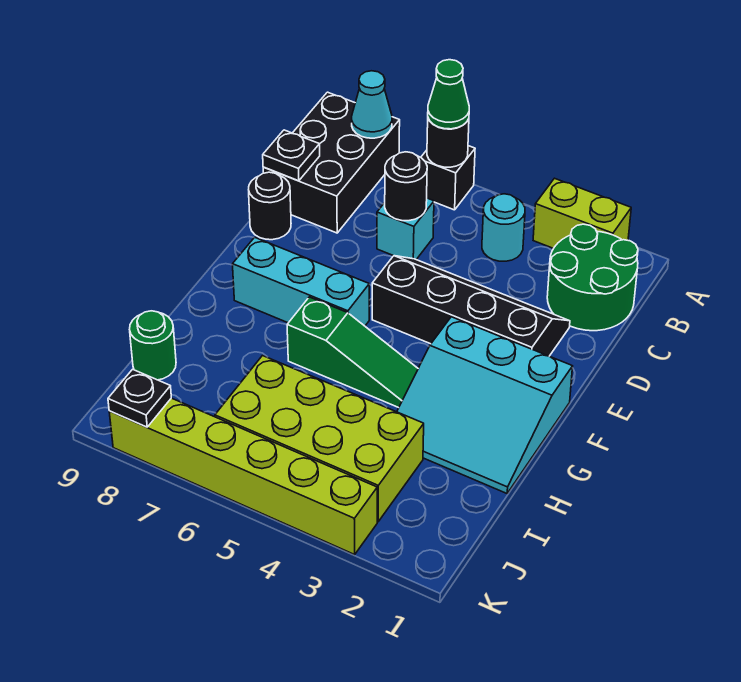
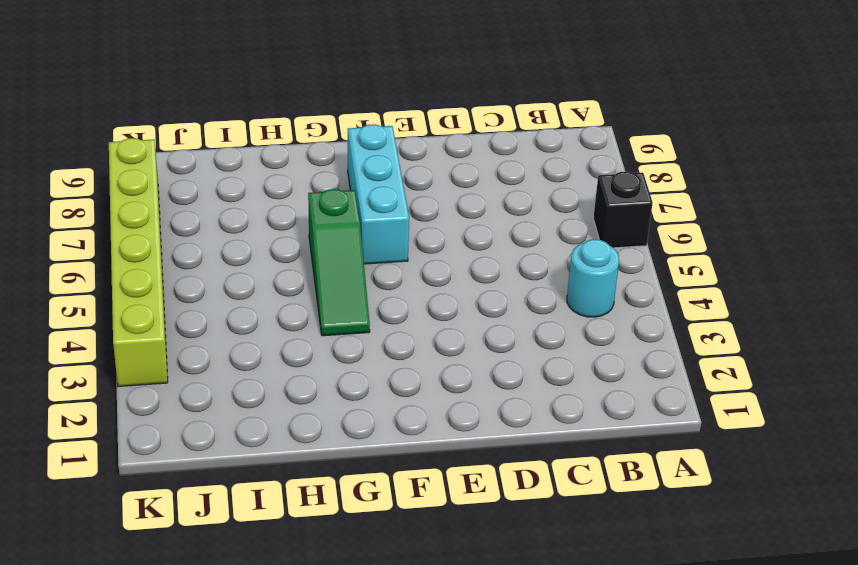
none -> lime 1x2 brick [533,178,631,248]
none -> black 2x3 brick [263,92,400,233]
none -> green 2x2 round brick [547,224,638,331]

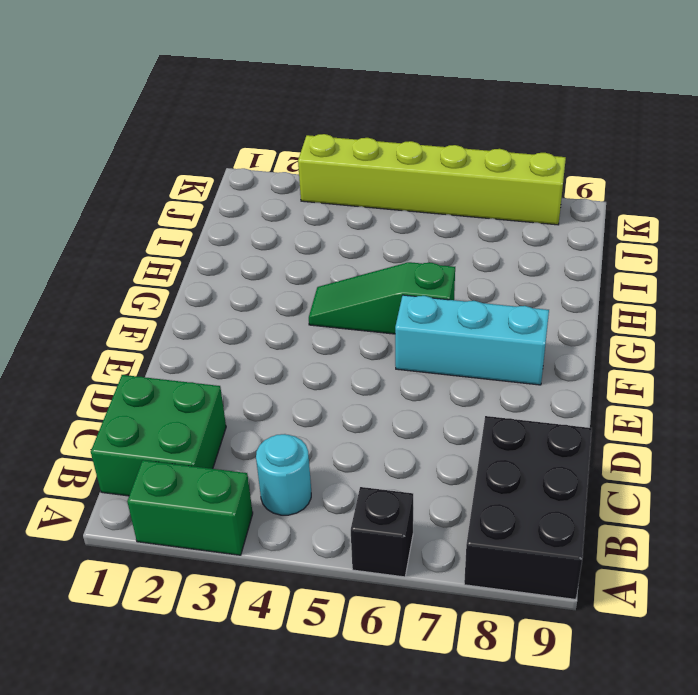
green 1x2 brick [127,460,253,555] -> lime 1x2 brick [533,178,631,248]
green 2x2 brick [91,375,226,496] -> green 2x2 round brick [547,224,638,331]
none -> cyan 1x1 brick [377,198,434,259]
none -> black 2x4 slope [372,256,570,356]
none -> black 1x1 round brick [249,172,291,240]

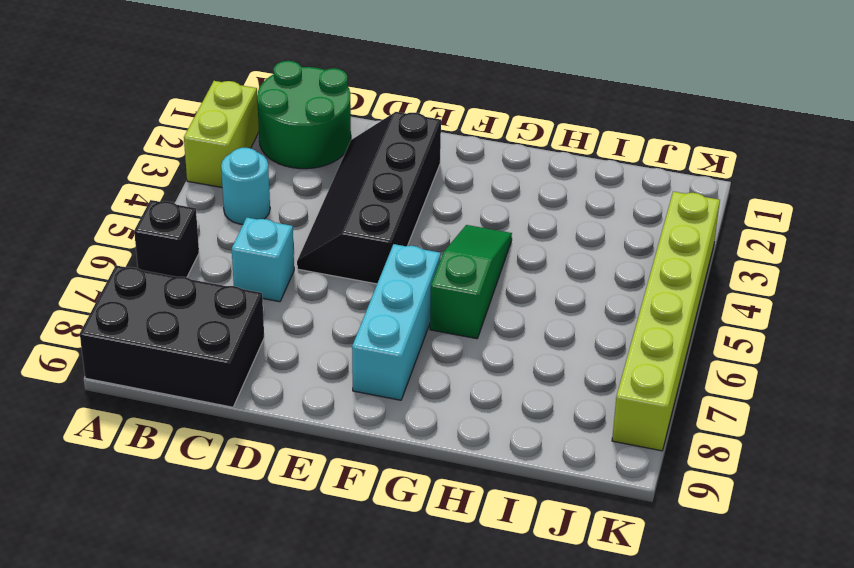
none -> black 1x1 round brick [249,172,291,240]
none -> cyan 3x3 slope [397,317,573,493]
none -> lime 2x4 brick [215,356,424,522]

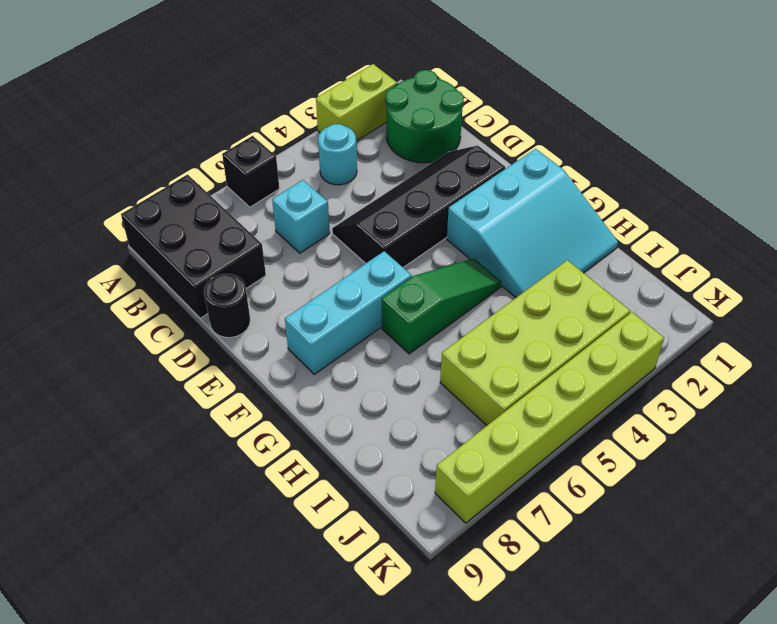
none -> green 1x1 round brick [130,311,176,380]
none -> black 1x1 round brick [427,118,469,167]
none -> cyan 1x1 cone [352,71,392,138]

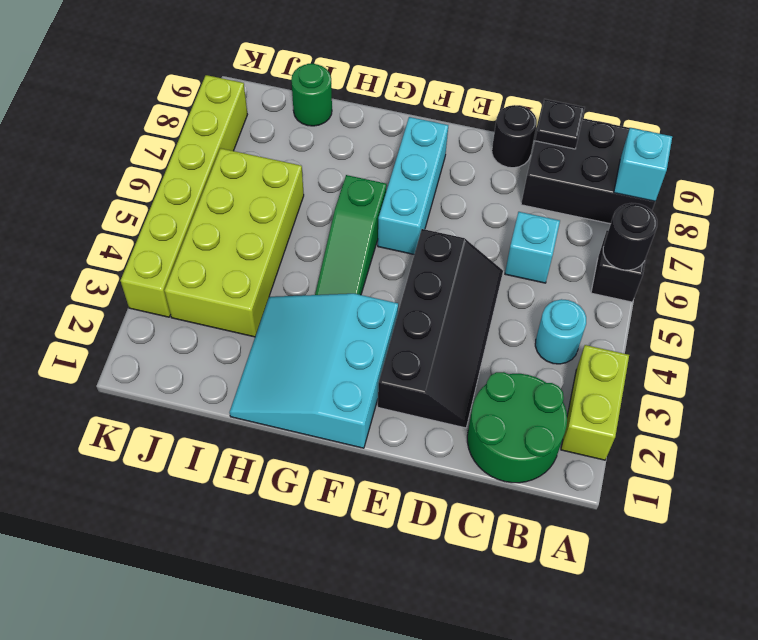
cyan 1x1 brick [614,128,672,201] -> cyan 1x1 cone [352,71,392,138]
none -> black 1x1 round brick [385,152,427,221]
none -> black 1x1 plate [108,369,171,427]
none -> green 1x1 cone [428,60,469,129]

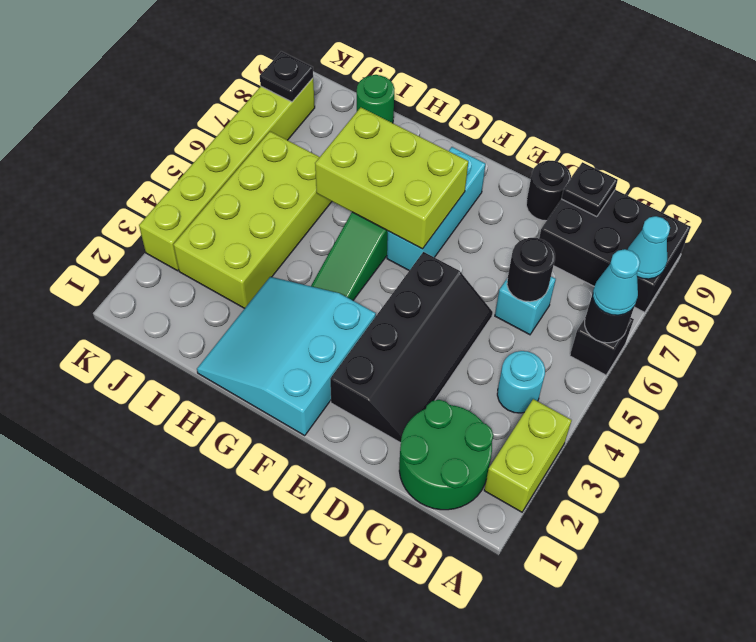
cyan 1x1 cone [593,249,640,315] -> green 1x1 cone [428,60,469,129]
lime 2x3 brick [315,107,468,249] -> none

